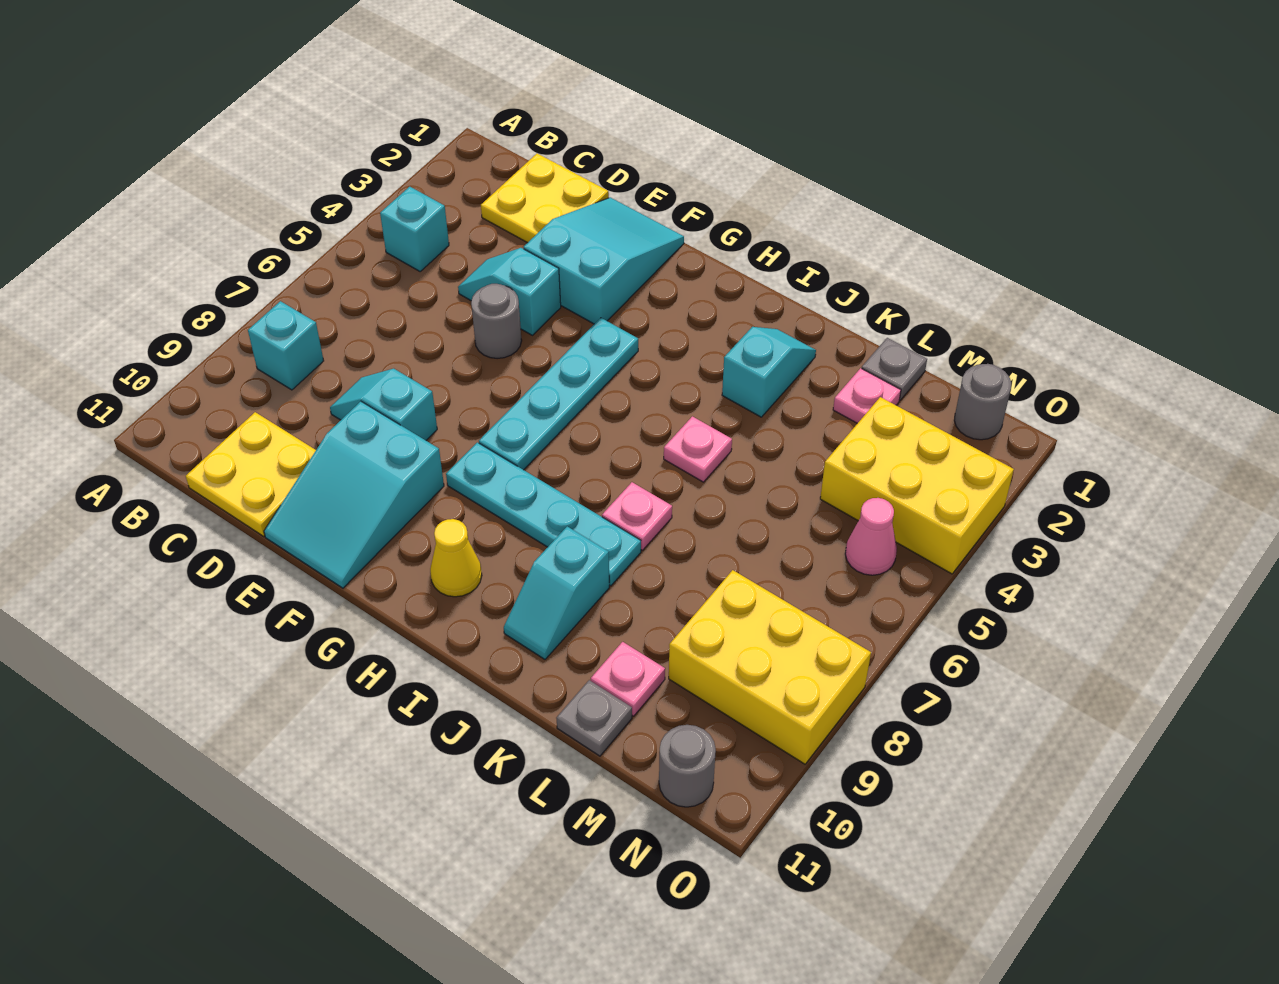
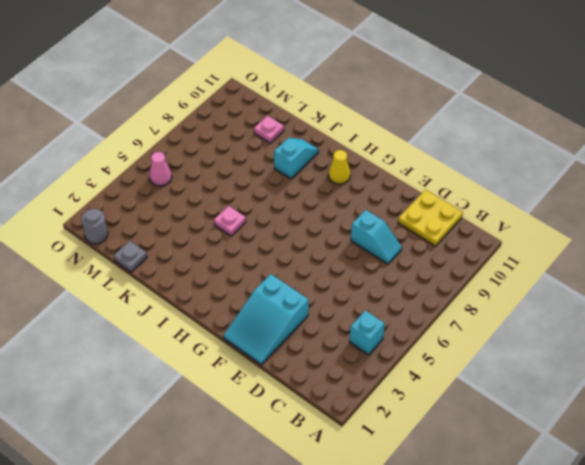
none -> cyan 1x1 brick [248,301,324,390]
none -> yellow 2x2 plate [481,153,609,243]
none -> cyan 1x2 slope [458,248,561,335]

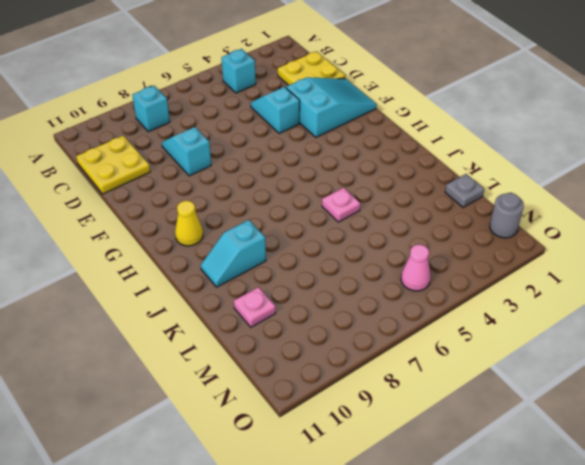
none -> grey 1x1 round brick [471,284,522,359]
none -> cyan 2x3 slope [264,401,444,588]
none -> cyan 1x4 plate [479,318,638,470]

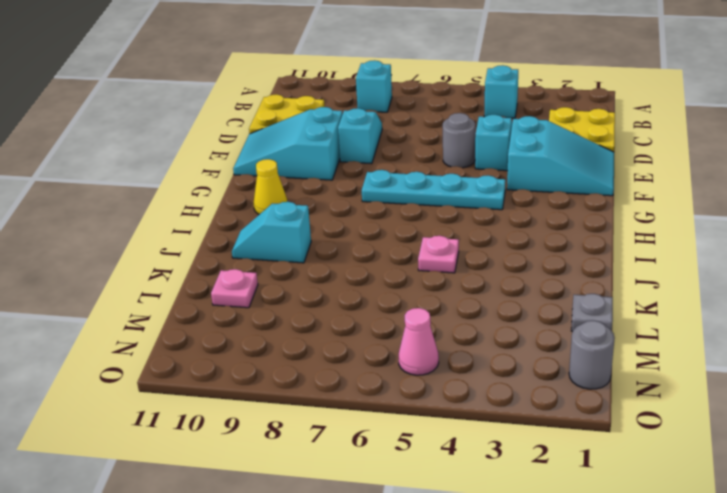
none -> cyan 1x4 plate [446,442,641,586]
none -> cyan 1x2 slope [722,327,816,417]
none -> pink 1x1 plate [602,482,672,550]

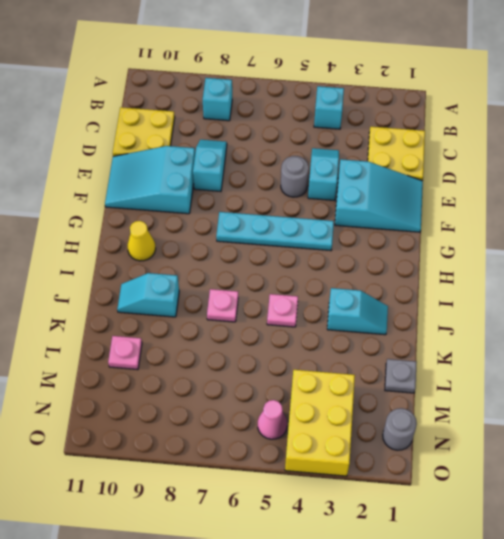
none -> cyan 1x4 plate [446,442,641,586]
none -> pink 1x1 plate [833,368,901,423]
none -> grey 1x1 plate [556,680,632,756]

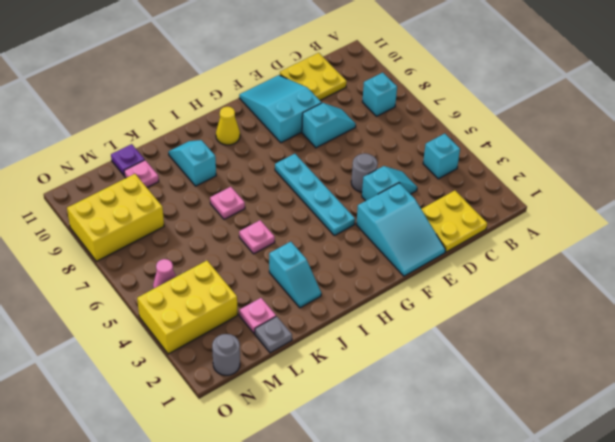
purple 1x1 plate [111,144,145,176] -> grey 1x1 plate [556,680,632,756]
none -> cyan 1x4 plate [446,442,641,586]
none -> grey 1x1 round brick [659,725,716,807]

